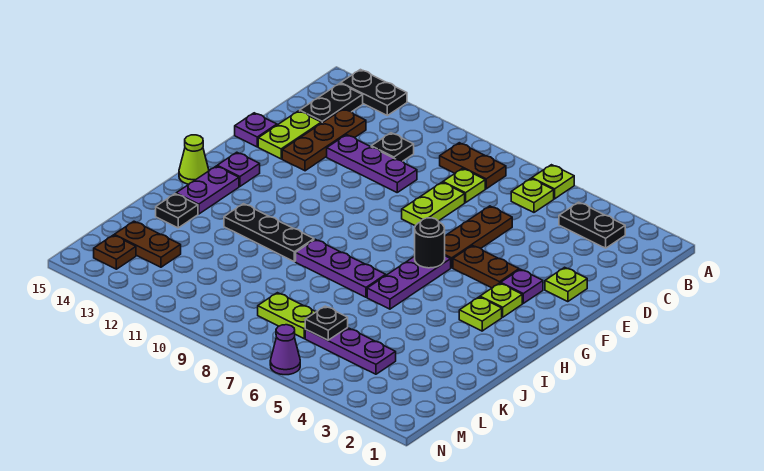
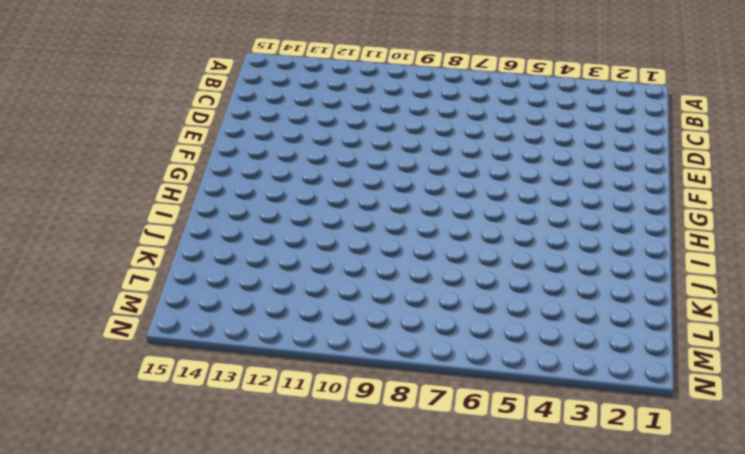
none -> lime 1x1 plate [532,165,574,199]
none -> black 1x2 plate [341,70,407,115]
none -> black 1x2 plate [559,202,625,248]
none -> lime 1x1 plate [511,179,554,212]

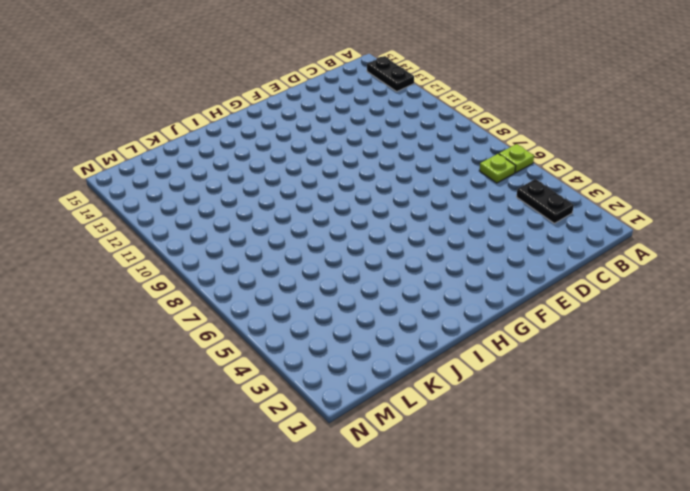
none -> brown 1x2 plate [440,143,506,189]
none -> black 1x2 plate [300,83,363,123]
none -> lime 1x1 plate [443,168,485,203]
none -> black 1x1 plate [371,133,414,161]

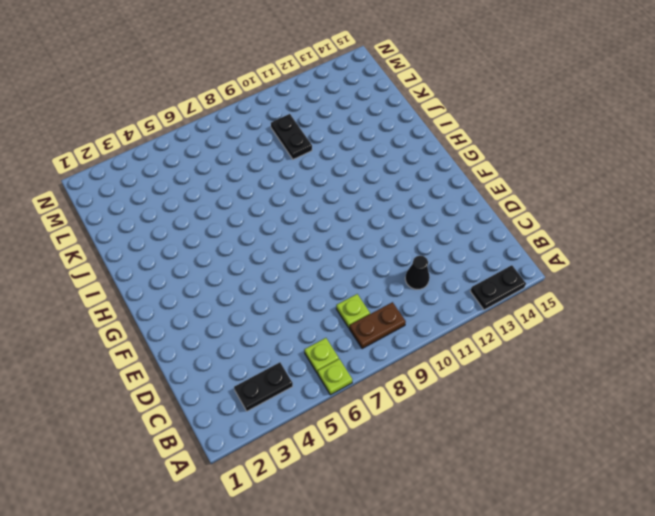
black 1x1 cone [405,256,430,290] -> black 1x1 plate [371,133,414,161]
black 1x2 plate [271,114,312,159] -> black 1x2 plate moved to [300,83,363,123]
none -> brown 1x3 plate [282,109,366,171]
none -> brown 1x3 plate [445,206,512,268]
none -> lime 1x2 plate [402,182,465,226]
none -> purple 1x3 plate [327,135,417,192]

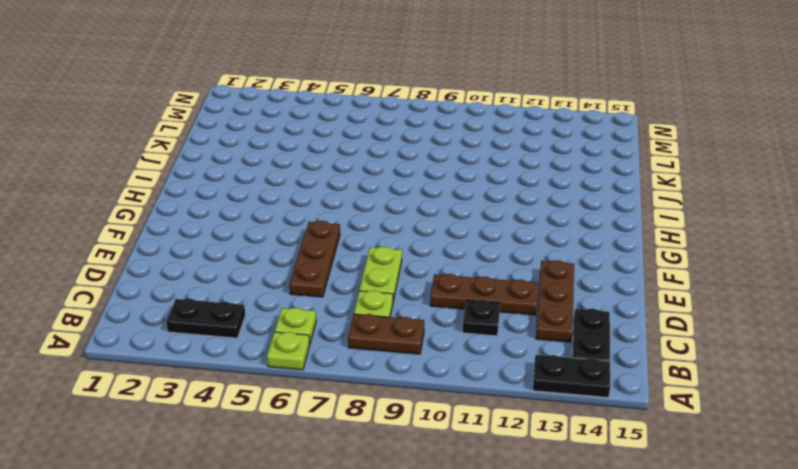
brown 1x3 plate [430,274,538,315] -> purple 1x3 plate [327,135,417,192]
none -> lime 1x2 plate [258,111,321,159]
none -> lime 1x1 plate [545,267,587,302]
none -> purple 1x1 plate [235,113,277,147]
none -> purple 1x1 plate [501,269,543,303]

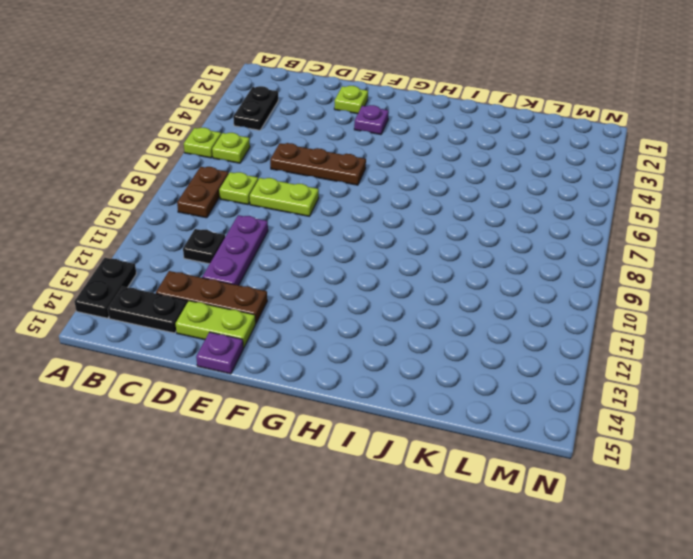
none -> brown 1x2 plate [453,246,519,288]
none -> lime 1x1 plate [480,283,522,317]
none -> purple 1x3 plate [367,256,451,309]
none -> purple 1x1 plate [217,152,260,186]

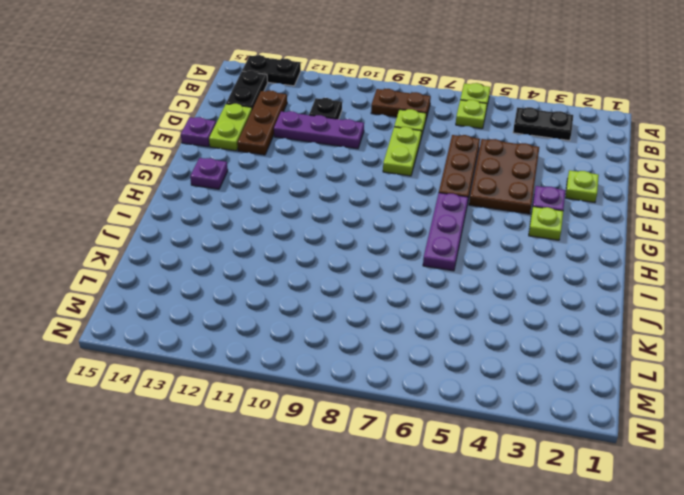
brown 2x3 plate [469,139,539,214] -> brown 1x2 plate [453,246,519,288]
none -> lime 1x1 plate [459,297,502,331]
none -> purple 1x2 plate [176,166,239,214]
none -> lime 1x1 cone [179,135,209,184]
none -> purple 1x3 plate [296,239,386,297]

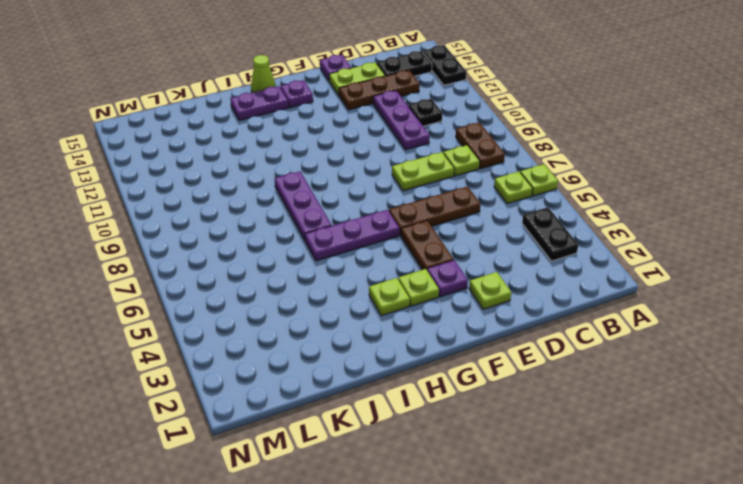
none -> black 1x3 plate [224,204,314,262]
none -> black 1x1 plate [156,194,198,228]
none -> purple 1x3 plate [305,328,396,374]
none -> lime 1x2 plate [258,293,315,339]

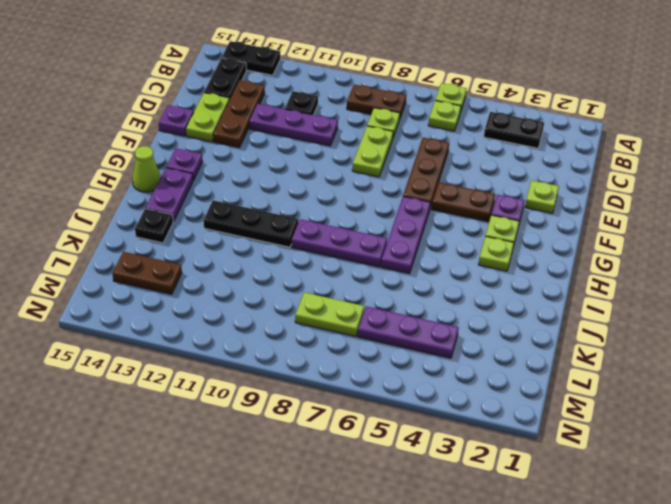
none -> brown 1x1 plate [94,235,136,269]
none -> purple 1x1 cone [270,325,300,375]
none -> black 1x1 round brick [415,218,445,268]
none -> black 1x1 plate [305,306,348,340]

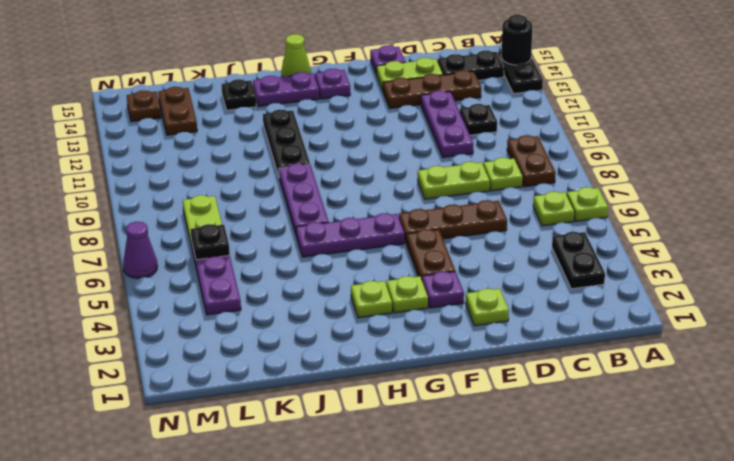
black 1x1 round brick [501,15,532,65] -> black 1x1 round brick moved to [415,218,445,268]

